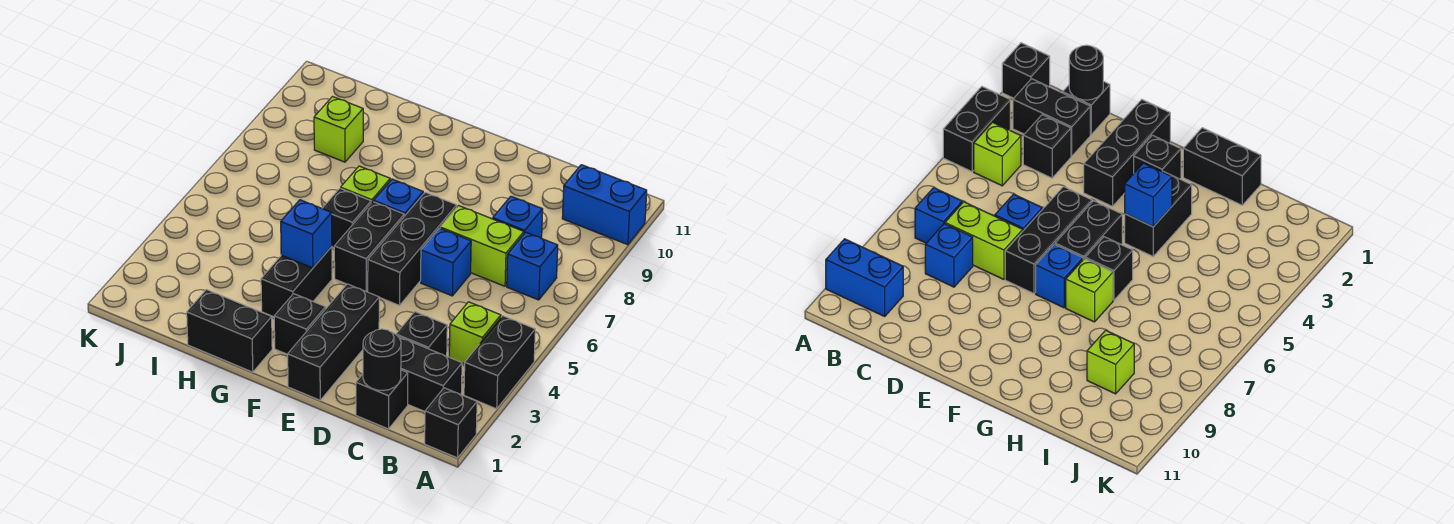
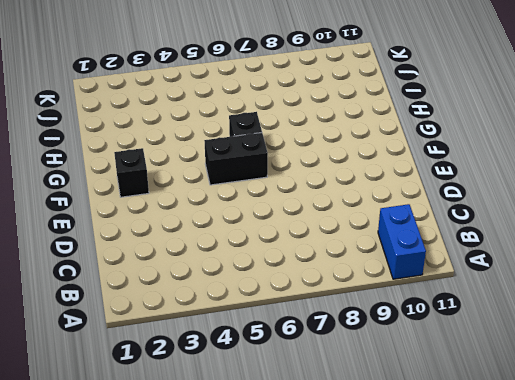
none -> black 1x1 brick [425,388,477,458]
none -> black 1x2 brick [464,316,535,409]
none -> black 1x2 brick [399,337,462,411]

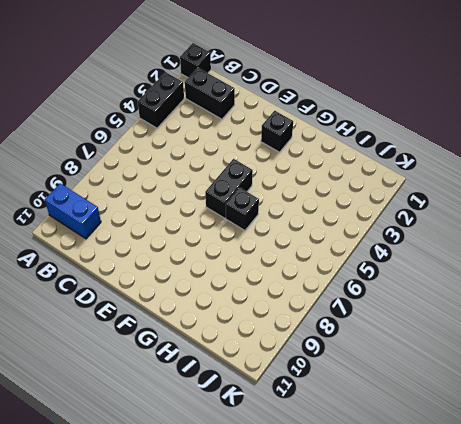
none -> lime 1x1 brick [449,302,501,364]
none -> blue 1x1 brick [507,232,558,300]
none -> black 1x1 brick [356,370,408,429]

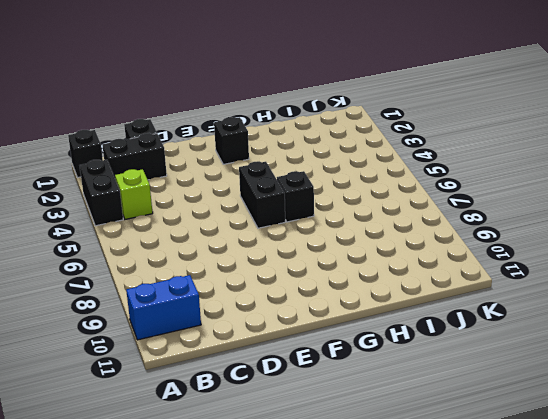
none -> blue 1x1 brick [507,232,558,300]
none -> black 1x1 brick [396,312,447,356]
none -> lime 1x2 brick [440,206,524,286]

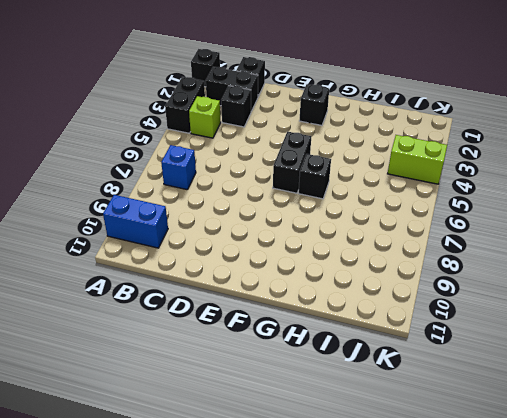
lime 1x2 brick [388,135,447,184] -> lime 1x2 brick moved to [440,206,524,286]
none -> blue 1x1 brick [493,196,543,238]
none -> blue 1x1 brick [421,228,471,296]
none -> black 1x3 brick [288,284,379,400]

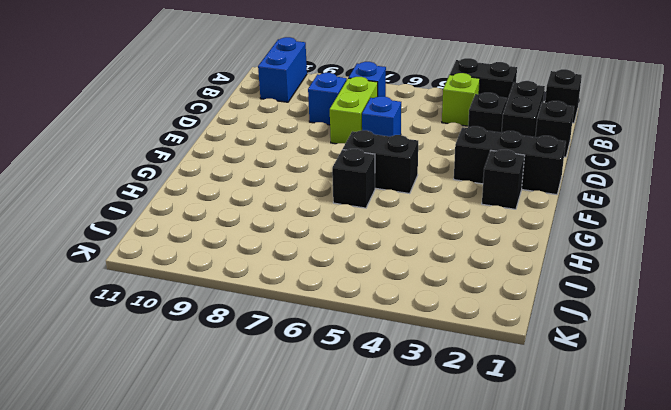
none -> black 1x3 brick [368,192,457,305]
none -> blue 1x1 brick [374,179,423,216]
none -> black 1x2 brick [187,290,272,372]

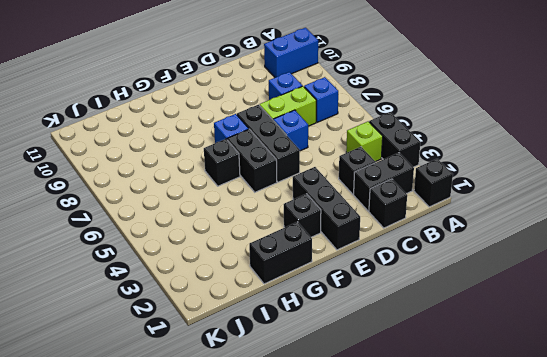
none -> black 1x2 brick [261,247,332,317]
none -> lime 1x1 brick [341,166,390,203]
none -> lime 1x1 brick [314,97,363,162]

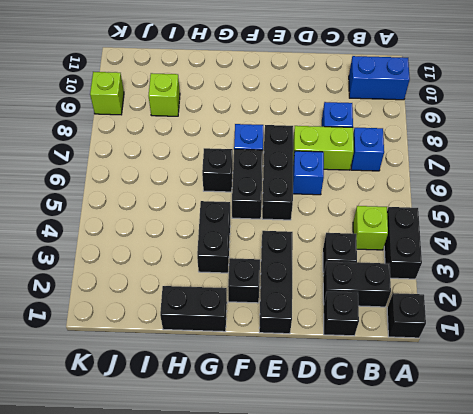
lime 1x1 brick [90,72,124,115] -> lime 1x1 brick moved to [341,166,390,203]
none -> black 1x1 round brick [363,329,401,391]
none -> blue 1x1 brick [281,200,332,268]

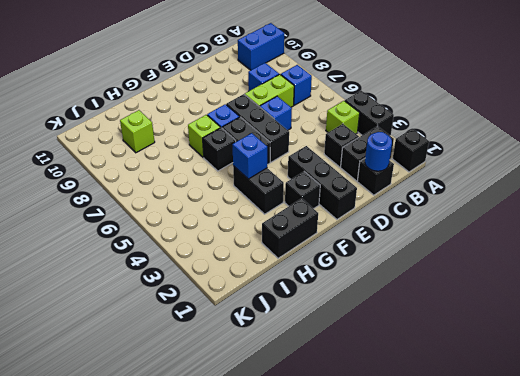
blue 1x1 round brick [365,132,392,171] -> black 1x1 round brick [363,329,401,391]

